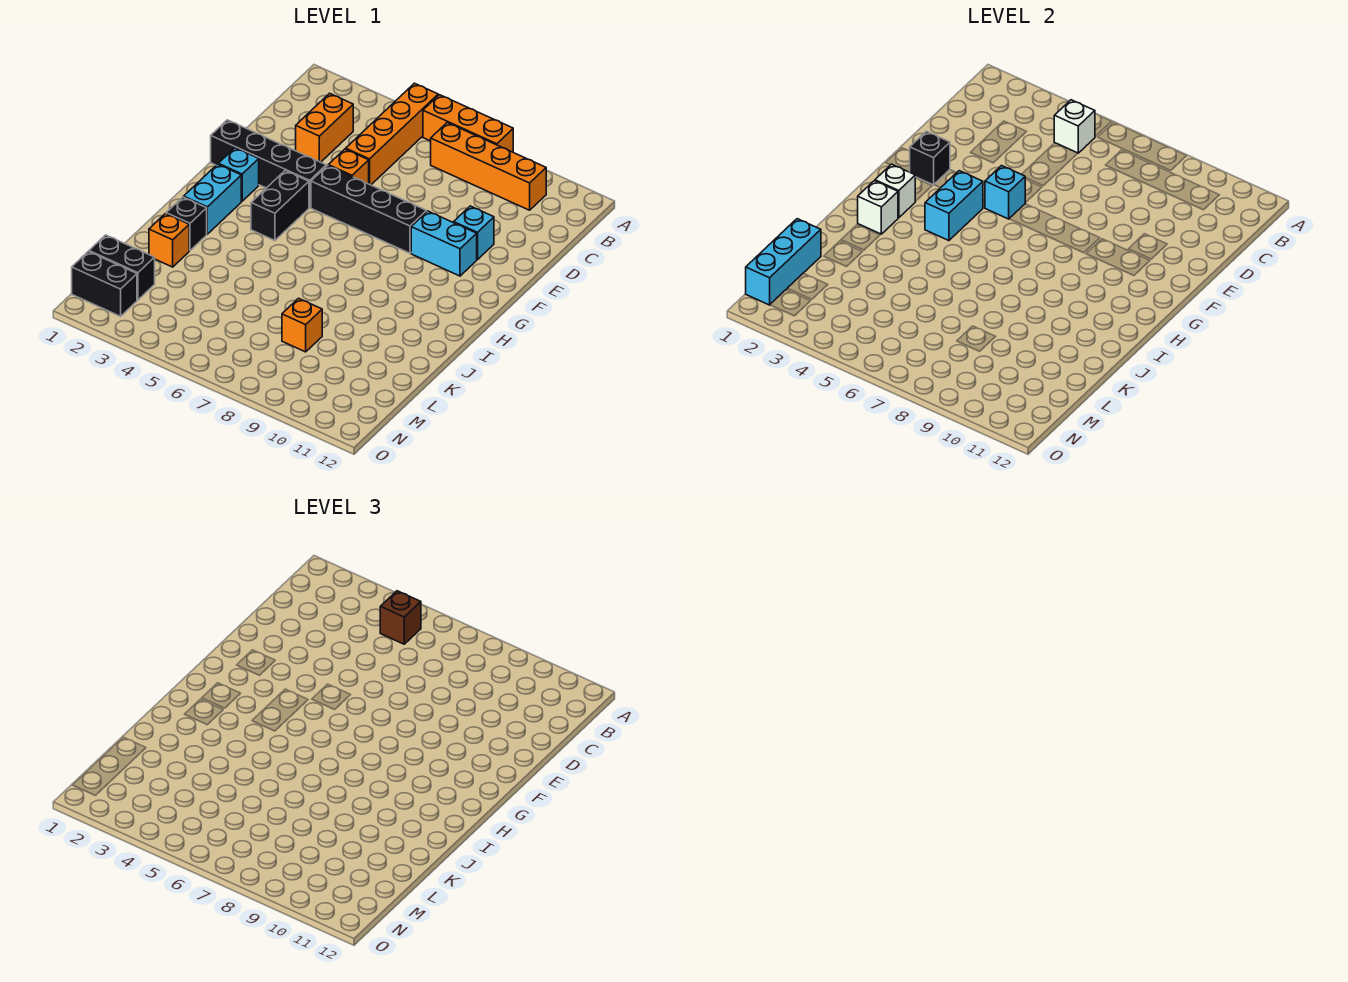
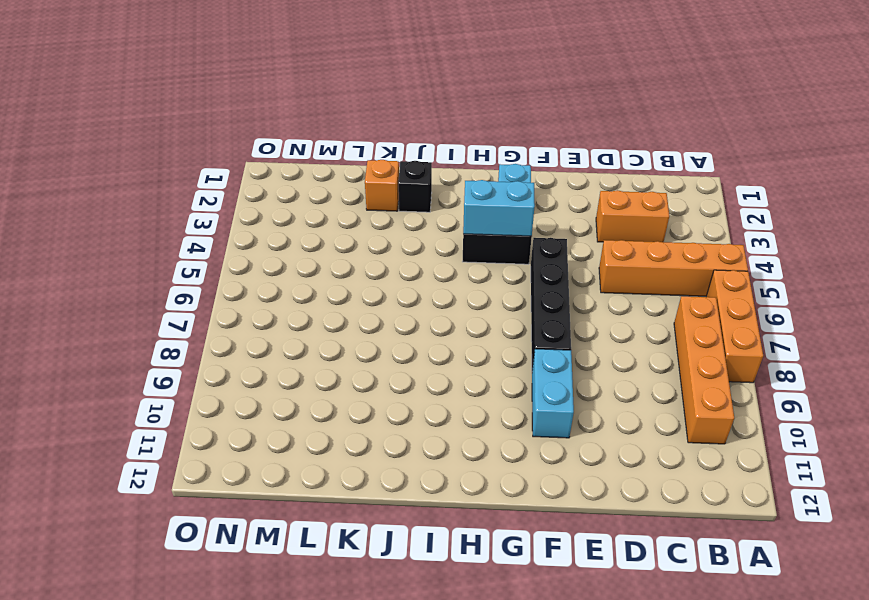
none -> orange 1x1 brick [328,149,369,184]
none -> cyan 1x1 brick [454,206,494,260]
none -> black 1x4 brick [211,120,326,208]

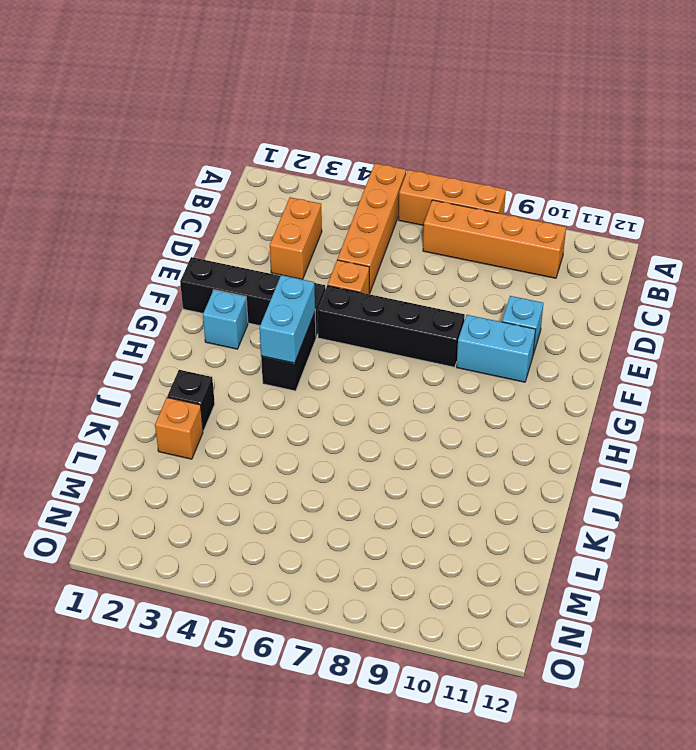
none -> cyan 1x2 brick [184,164,241,234]
none -> orange 1x1 brick [282,298,322,352]
none -> black 1x2 brick [89,235,155,300]

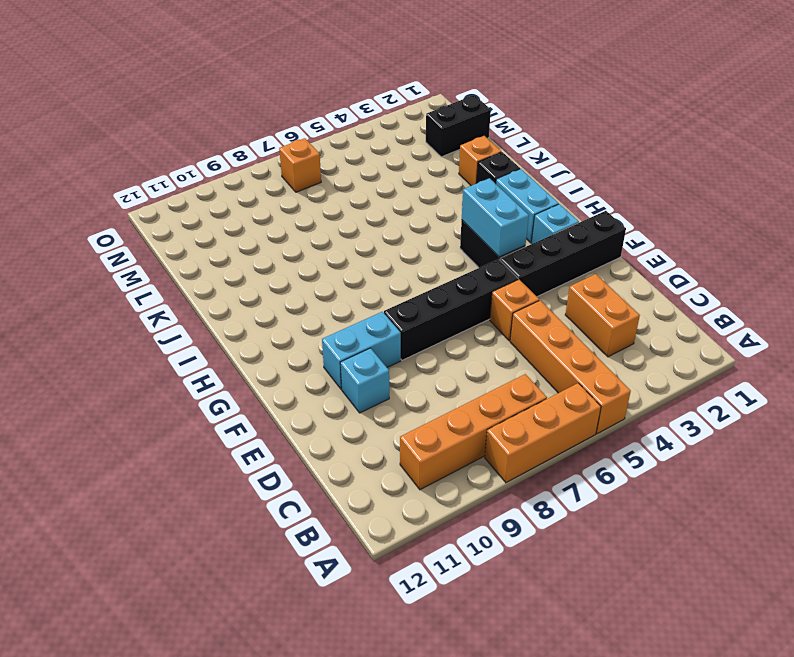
orange 1x1 brick [279,138,321,192] -> orange 1x1 brick moved to [282,298,322,352]
none -> black 1x2 brick [72,251,137,316]
none -> white 1x1 brick [1054,100,1095,153]
none -> black 1x1 brick [910,131,950,185]

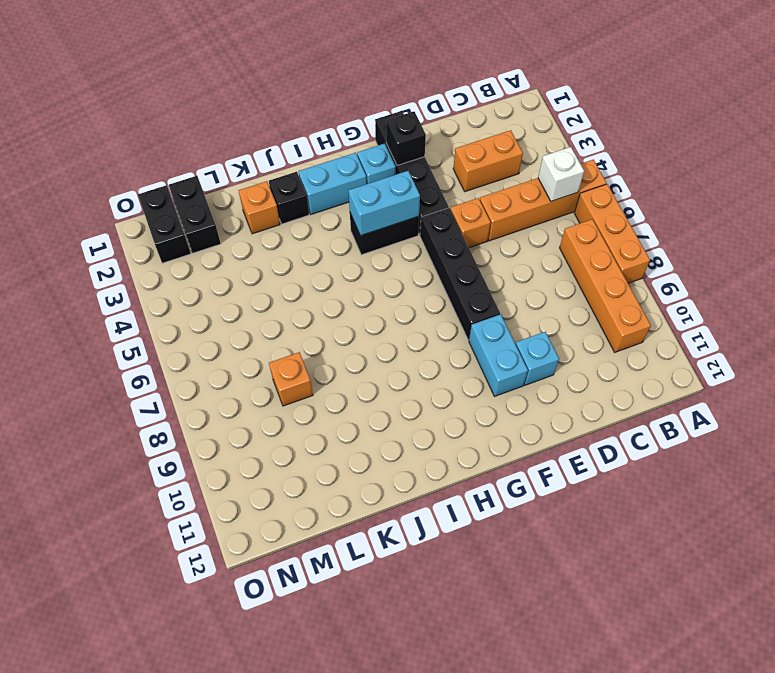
none -> cyan 1x1 brick [985,166,1025,219]
none -> white 1x1 brick [875,164,915,218]
none -> white 1x1 brick [858,181,898,234]

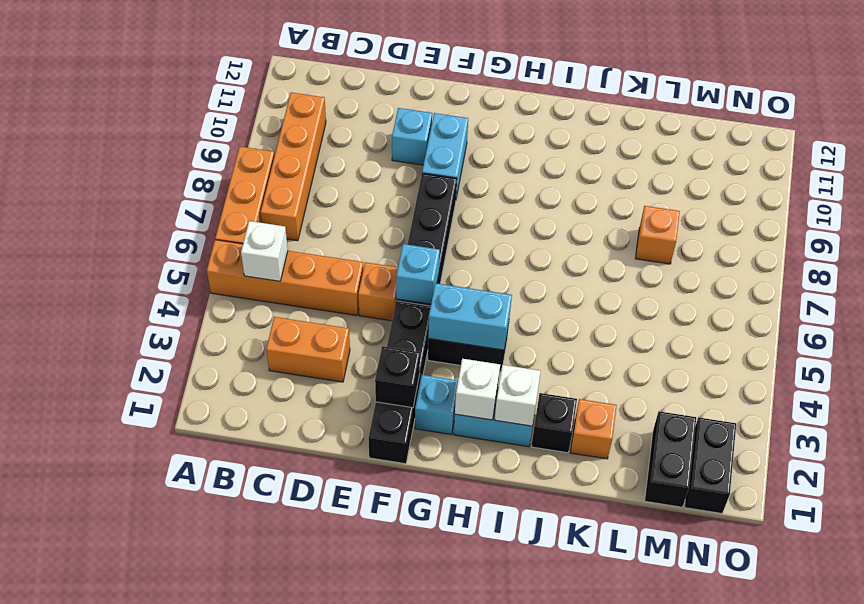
none -> cyan 1x3 brick [746,219,821,305]
none -> brown 1x1 brick [380,591,421,644]

